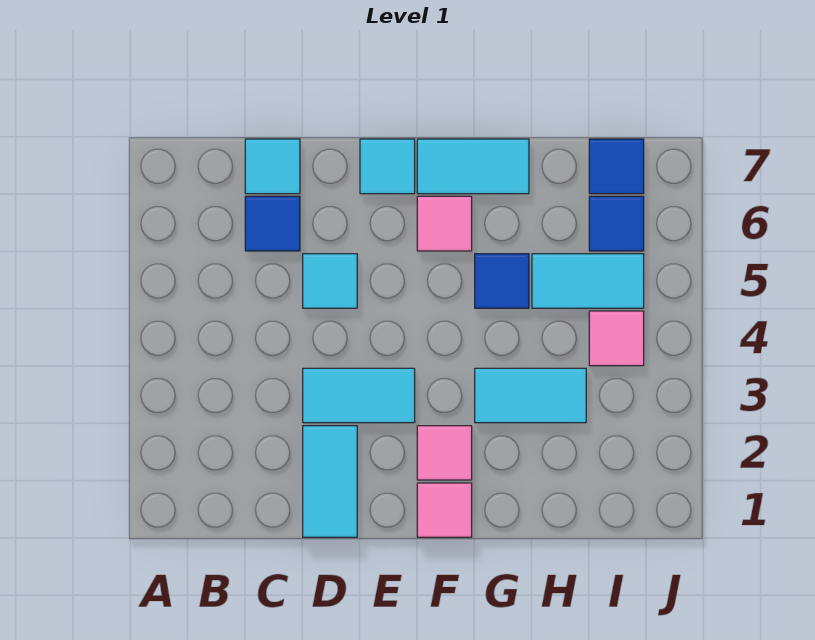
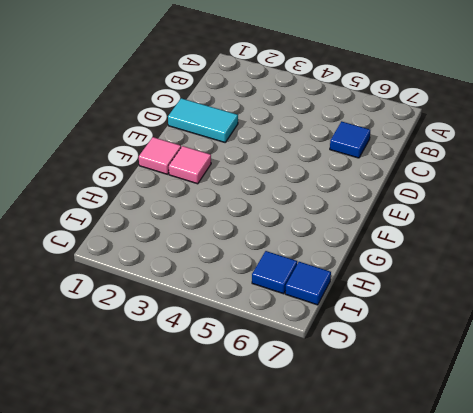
none -> cyan 1x1 tile [245,139,300,194]
none -> cyan 1x2 tile [303,368,415,423]
none -> cyan 1x1 tile [303,254,357,308]

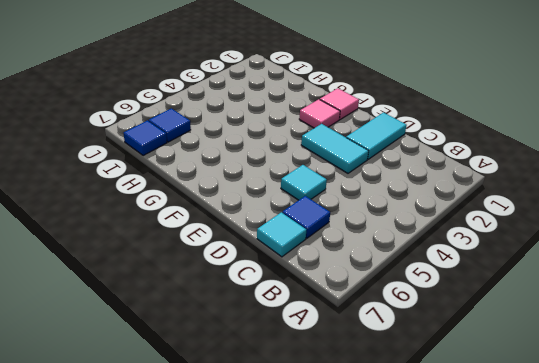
none -> cyan 1x1 tile [360,139,415,194]
none -> pink 1x1 tile [417,196,472,251]
none -> cyan 1x2 tile [417,139,529,194]

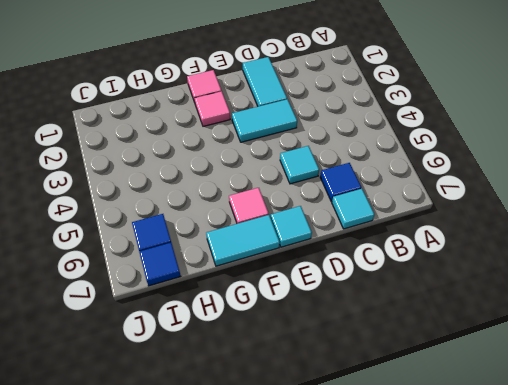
none -> cyan 1x2 tile [475,368,586,423]
none -> blue 1x1 tile [475,254,529,308]
none -> cyan 1x2 tile [532,254,644,308]

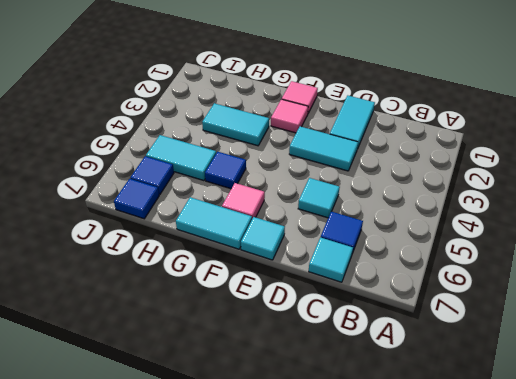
none -> pink 1x1 tile [589,311,644,366]

